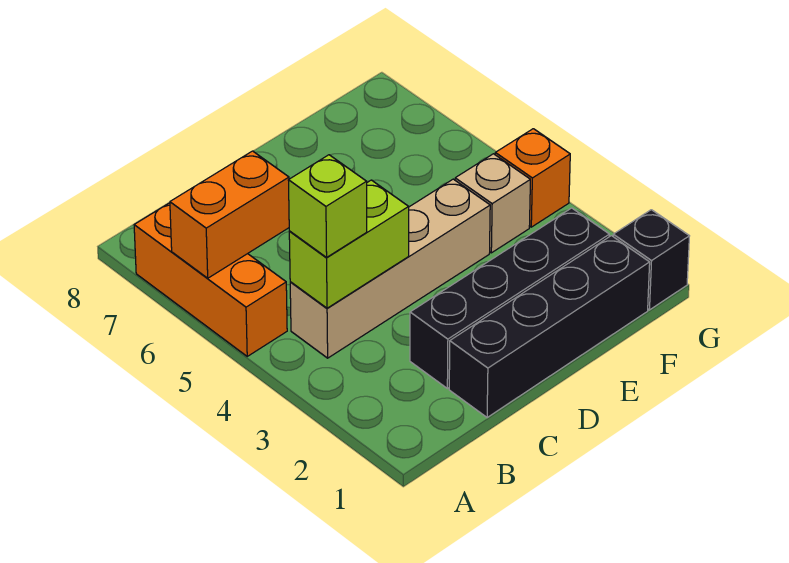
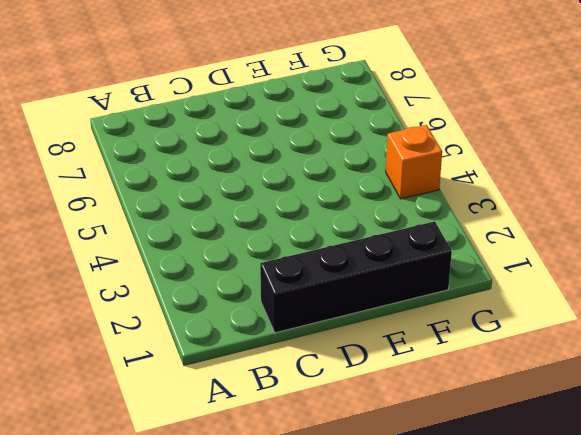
none -> orange 1x3 brick [134,203,287,356]
none -> tan 1x4 brick [290,179,490,358]

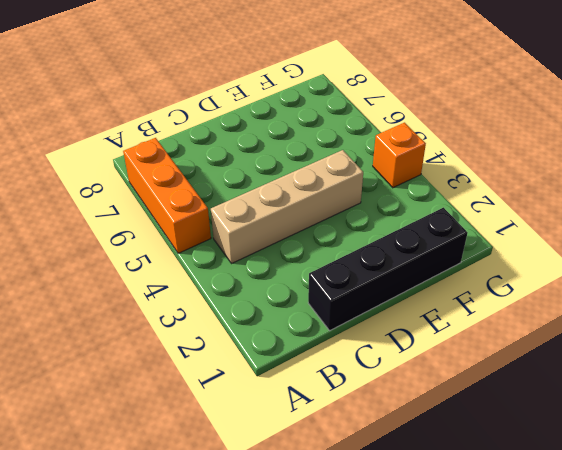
none -> black 1x4 brick [410,208,609,388]
none -> tan 1x1 brick [455,154,530,253]

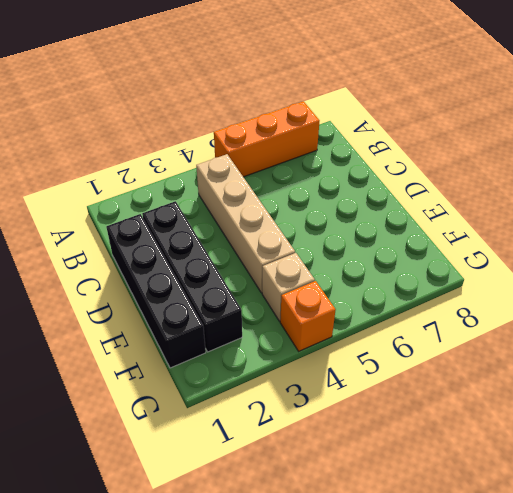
none -> black 1x1 brick [613,210,689,310]
none -> orange 1x2 brick [170,151,289,278]

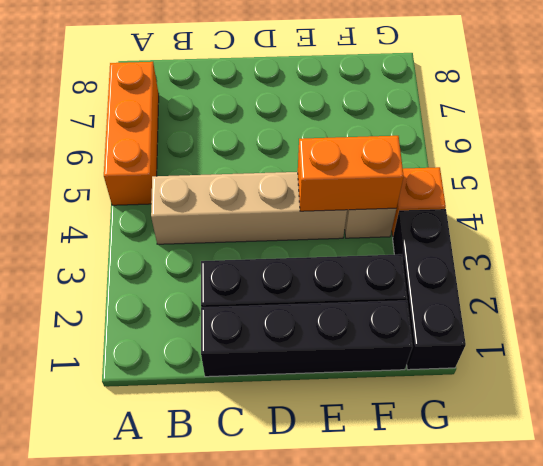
orange 1x2 brick [298,136,404,211] -> orange 1x2 brick moved to [170,151,289,278]
black 1x3 brick [393,209,466,370] -> black 1x1 brick [613,210,689,310]
none -> lime 1x2 brick [289,180,409,308]
none -> lime 1x1 brick [288,155,367,257]

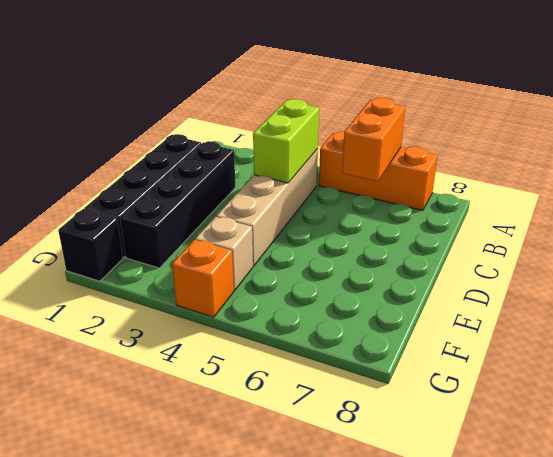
none -> lime 1x1 brick [288,155,367,257]

